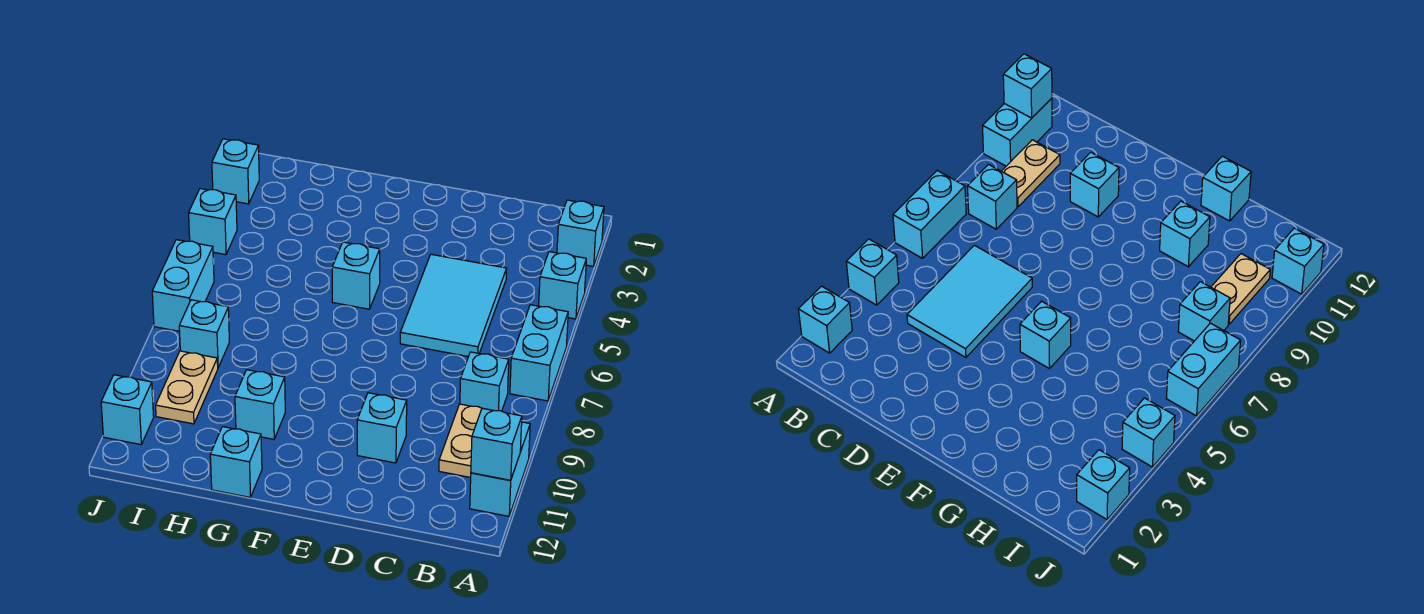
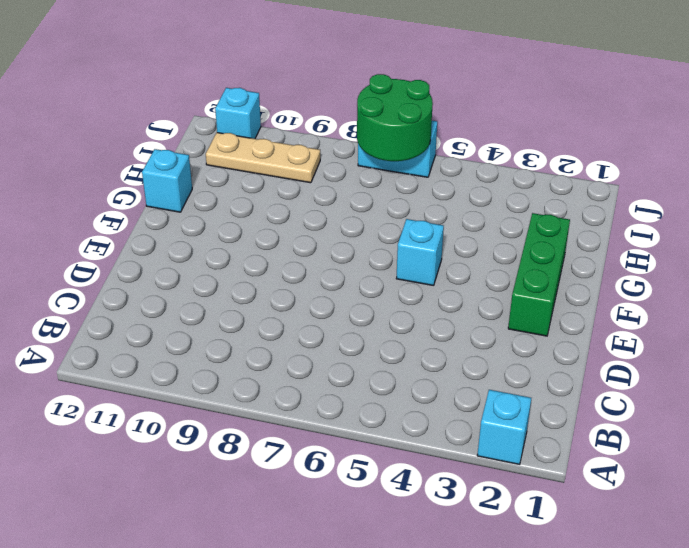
green 1x3 brick [508,213,570,336] -> none
green 2x2 round brick [357,74,433,161] -> none
tan 1x3 plate [206,133,320,183] -> tan 1x2 plate [156,351,218,424]
none -> cyan 1x1 brick [539,252,586,319]
none -> cyan 1x2 brick [510,305,568,401]
none -> cyan 1x2 brick [470,422,530,516]

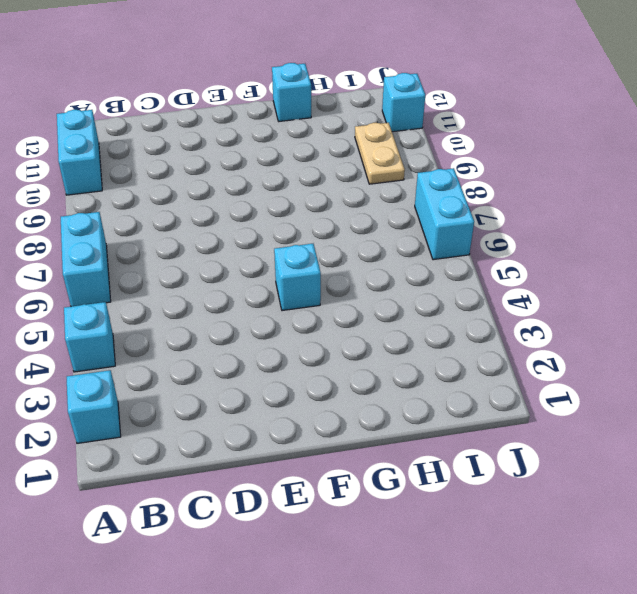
none -> cyan 1x1 brick [460,352,509,411]
none -> tan 1x2 plate [439,404,482,478]
none -> cyan 2x3 tile [400,254,507,357]

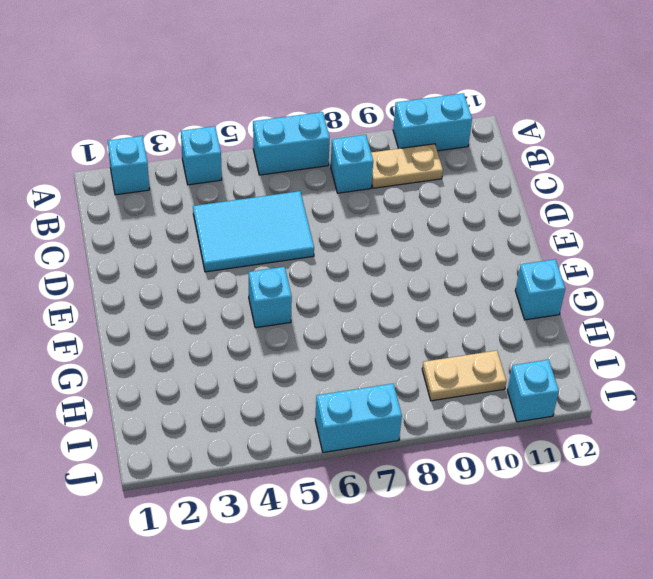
none -> cyan 1x1 brick [357,393,407,463]
none -> cyan 1x1 brick [235,370,285,439]
none -> cyan 1x1 brick [179,300,229,367]

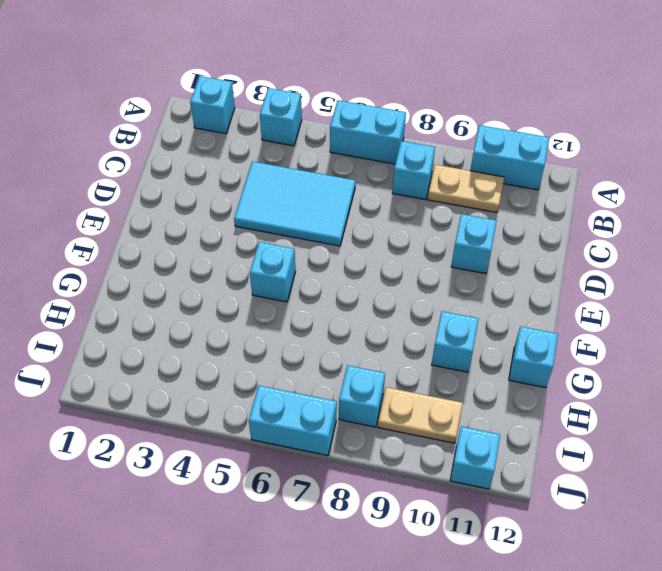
none -> cyan 1x1 brick [212,139,259,204]
none -> cyan 1x1 brick [189,189,237,255]
none -> cyan 1x1 brick [471,408,522,480]

